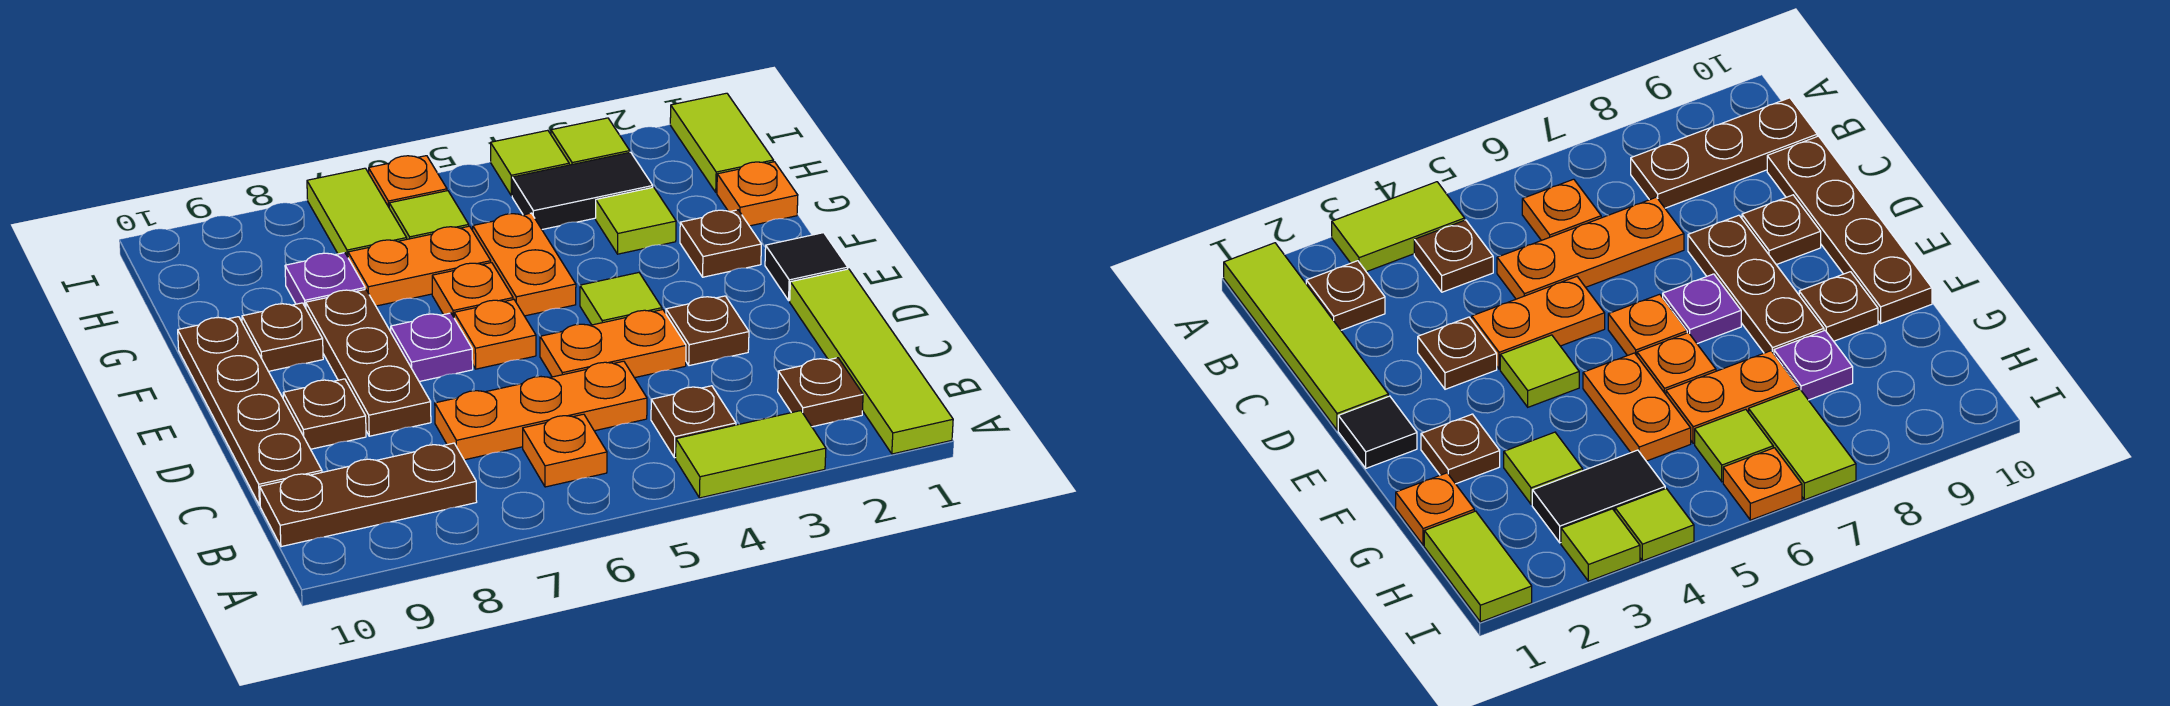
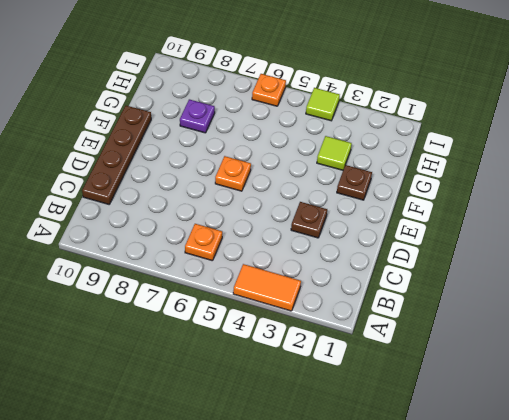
orange 1x2 tile [233,264,301,311] -> lime 1x2 tile [676,411,826,498]
none -> lime 1x4 tile [790,269,953,454]
none -> brown 1x1 plate [778,358,863,427]
none -> brown 1x1 plate [651,386,736,458]
none -> brown 1x3 plate [260,443,477,547]

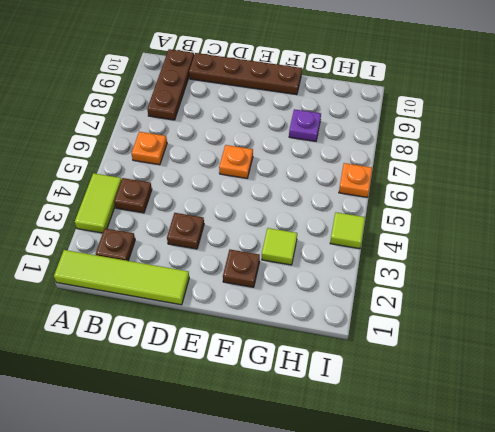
none -> orange 1x3 plate [435,361,647,460]
none -> orange 1x2 plate [540,310,686,378]
none -> brown 1x3 plate [306,289,431,436]
none -> brown 1x1 plate [283,379,366,449]

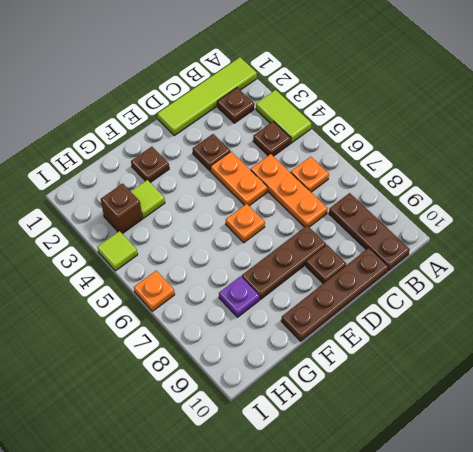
brown 1x1 brick [101,184,142,234] -> black 1x2 tile [512,152,653,229]
none -> black 1x1 tile [765,233,848,301]
none -> lime 1x1 tile [580,273,662,325]
none -> purple 1x1 plate [391,313,473,382]
none -> orange 1x2 plate [473,213,576,316]

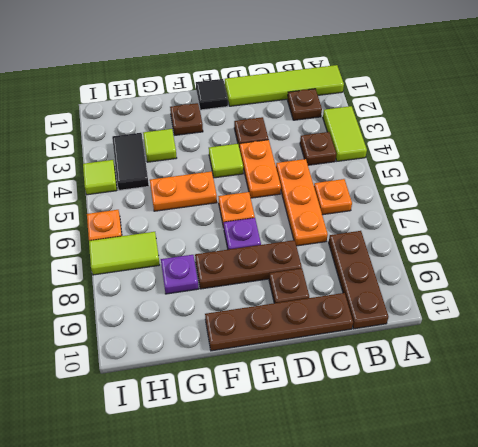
none -> orange 1x1 plate [432,263,513,317]
none -> brown 1x1 plate [242,303,323,371]
none -> orange 1x1 plate [717,162,798,226]
none -> orange 1x2 plate [348,226,491,306]

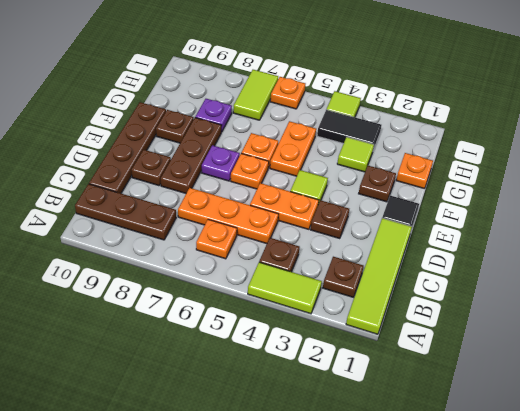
none -> orange 1x2 plate [348,226,491,306]
none -> lime 1x2 tile [670,93,773,193]
none -> lime 1x1 tile [389,191,469,239]
none -> lime 1x1 tile [551,118,630,165]

